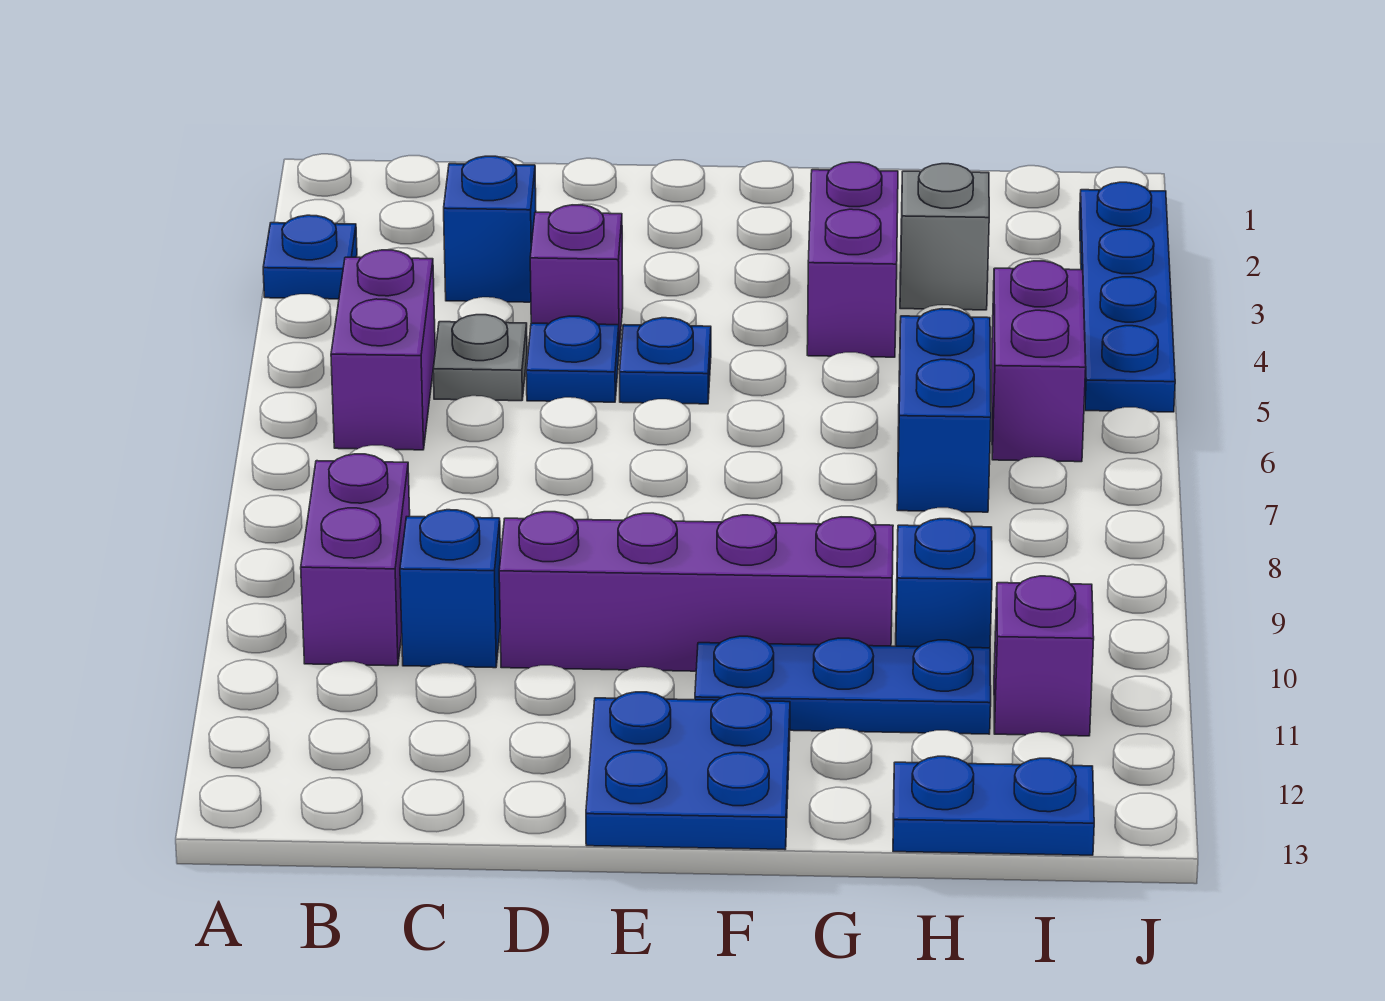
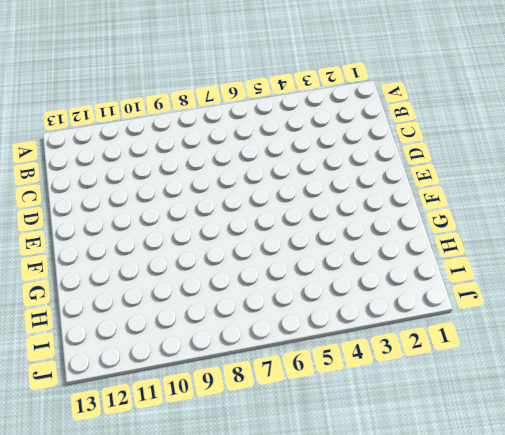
none -> blue 1x1 plate [263,215,357,299]
none -> purple 1x2 brick [331,250,435,450]
none -> purple 1x2 brick [301,454,410,666]

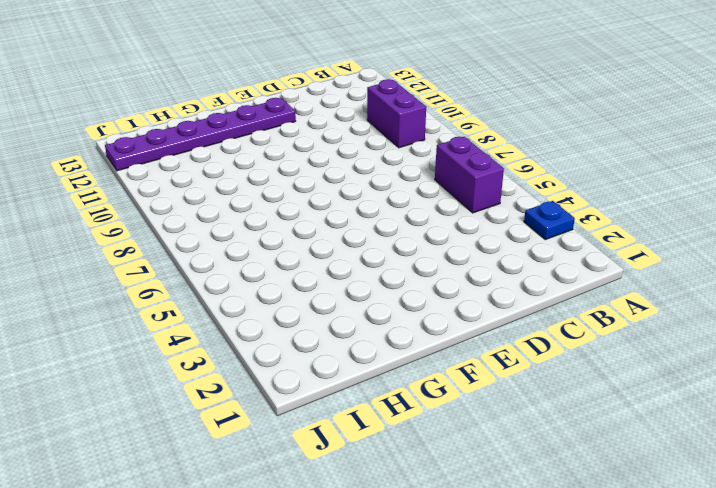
purple 1x6 plate [105,98,296,171] -> blue 2x2 plate [586,692,790,850]
none -> blue 1x1 brick [444,156,536,302]
none -> grey 1x1 plate [433,315,527,401]
none -> blue 1x1 brick [400,510,501,668]

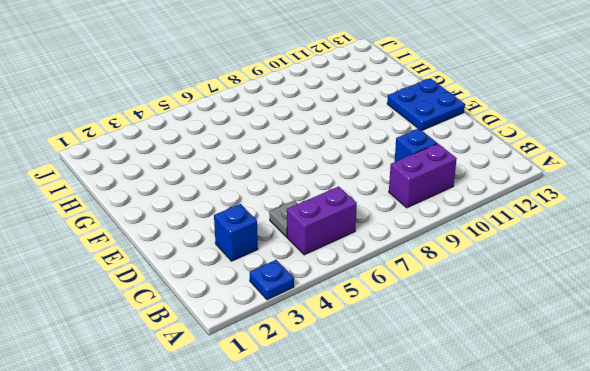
none -> purple 1x1 brick [530,205,623,348]
none -> blue 1x1 plate [526,316,619,402]
none -> purple 1x4 brick [499,512,893,671]

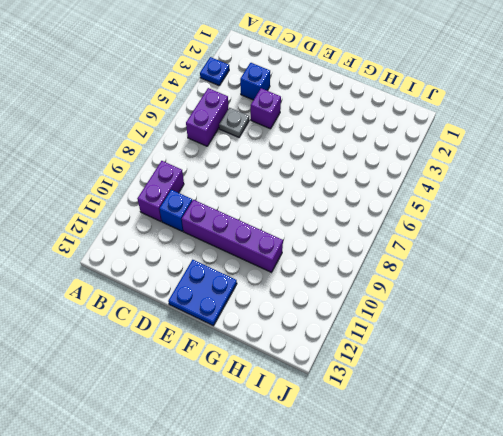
none -> blue 1x1 plate [526,316,619,402]
none -> blue 1x1 plate [620,318,711,404]
none -> blue 1x3 plate [695,636,991,734]

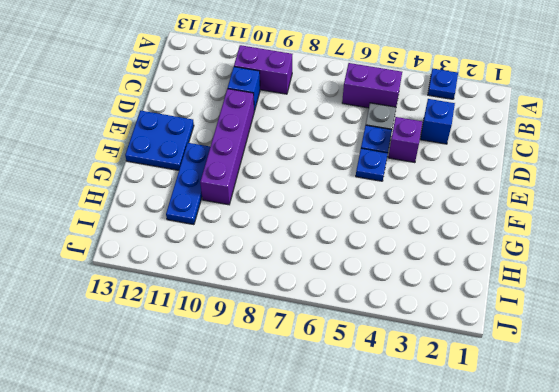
none -> purple 1x2 brick [807,162,898,357]
none -> grey 1x1 brick [900,164,989,310]
none -> blue 1x2 brick [897,309,991,512]

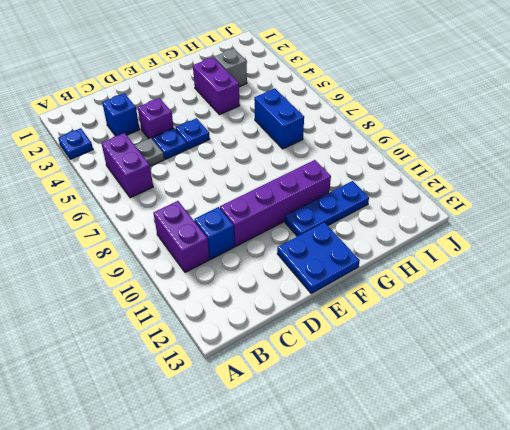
none -> blue 1x1 brick [896,519,992,648]
none -> blue 1x2 plate [893,756,1094,855]
none -> purple 1x2 brick [992,261,1086,462]

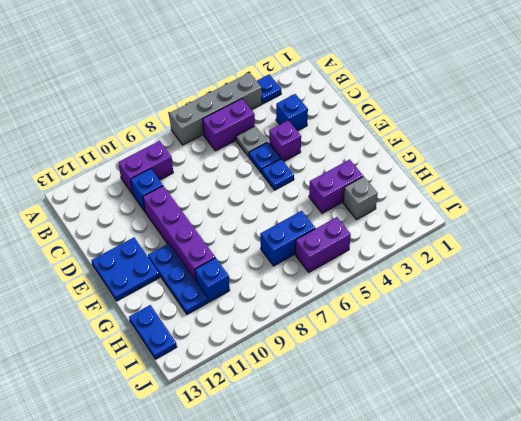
grey 1x4 brick [169,73,262,145] -> none
none -> purple 1x1 brick [994,576,1094,736]
none -> blue 1x4 plate [1080,182,1175,412]

